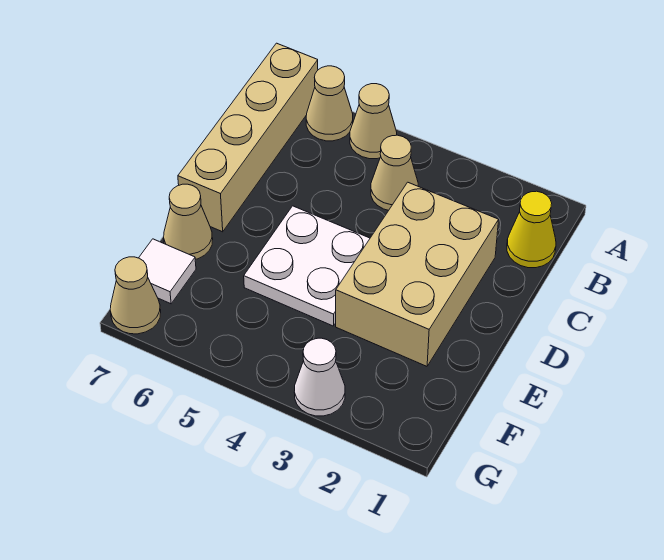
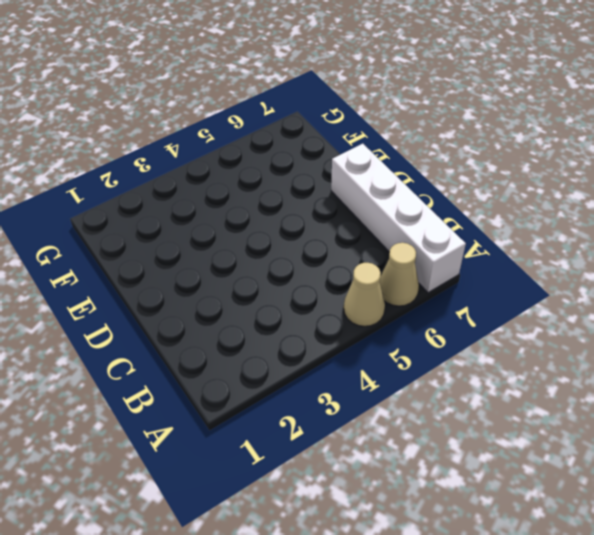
white 1x4 brick [331,144,466,293] -> tan 1x4 brick [178,43,318,232]
none -> yellow 1x1 cone [507,191,556,268]
none -> tan 1x1 cone [371,135,418,210]

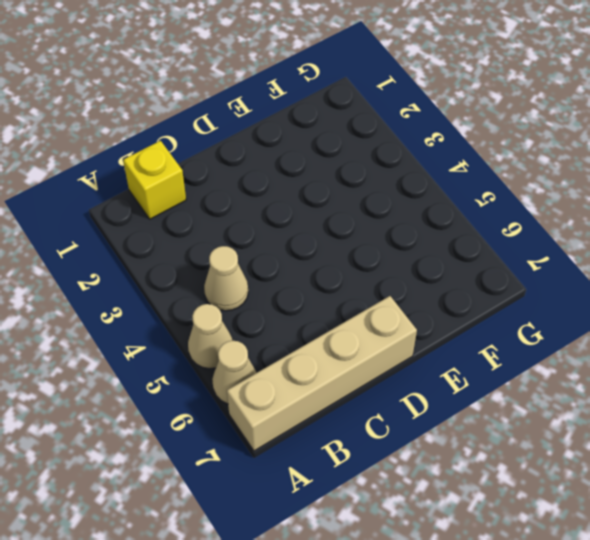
yellow 1x1 brick [123,141,186,219] -> yellow 1x1 cone [507,191,556,268]
none -> tan 2x3 brick [336,182,499,366]
none -> white 2x2 plate [244,206,370,326]

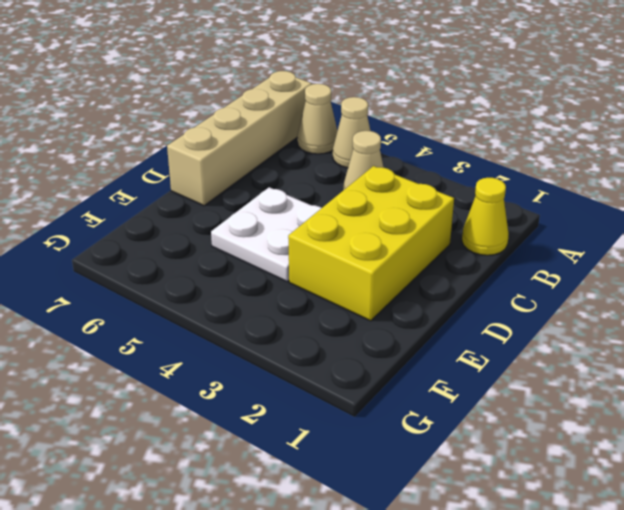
yellow 2x3 brick [288,166,454,321] -> tan 2x3 brick [336,182,499,366]
none -> tan 1x1 cone [164,184,213,259]
none -> white 1x1 tile [139,239,196,304]

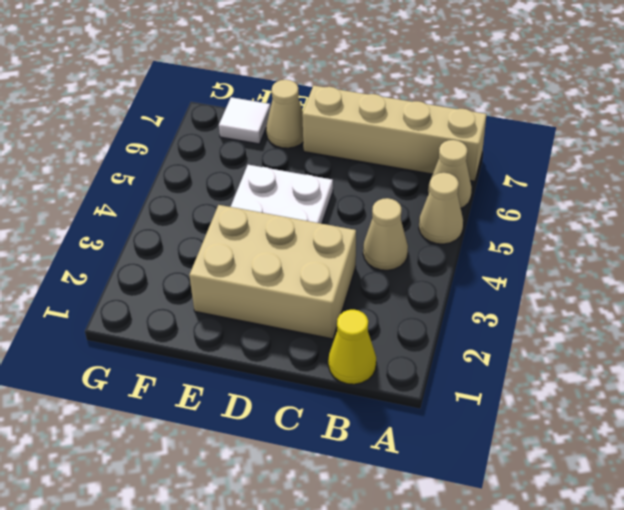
none -> white 1x1 cone [294,338,345,416]
none -> tan 1x1 cone [110,257,161,334]

